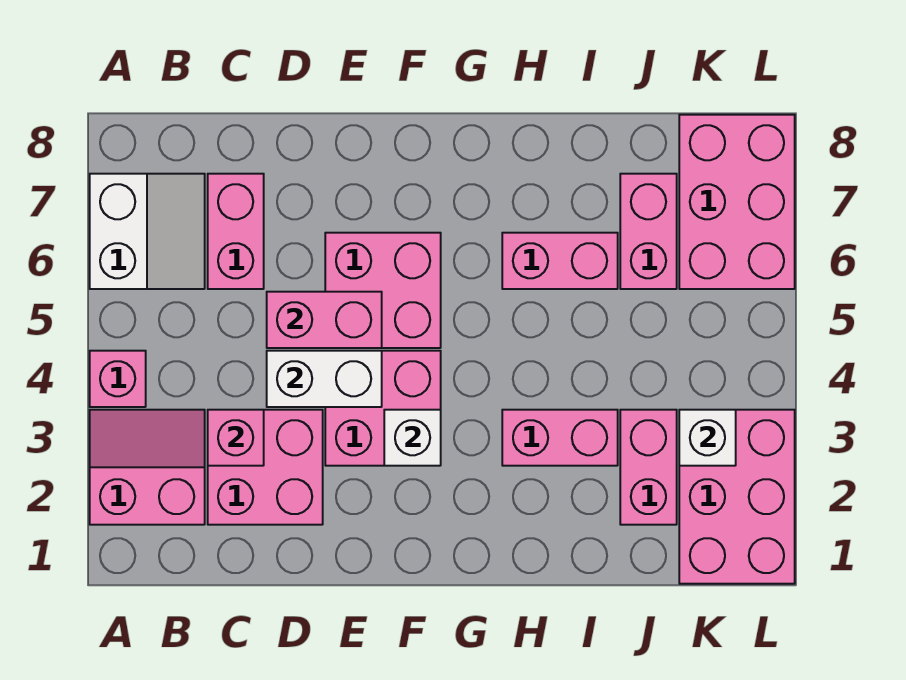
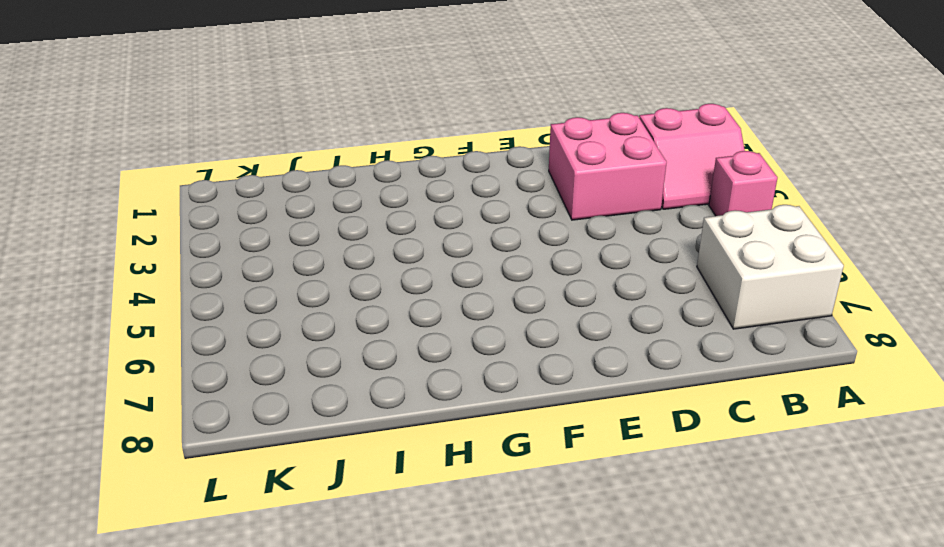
white 2x2 brick [697,205,844,329] -> white 2x2 slope [90,174,205,289]
none -> pink 1x2 brick [208,174,264,289]
none -> pink 2x2 brick [325,351,441,466]
none -> pink 2x2 brick [325,233,441,348]

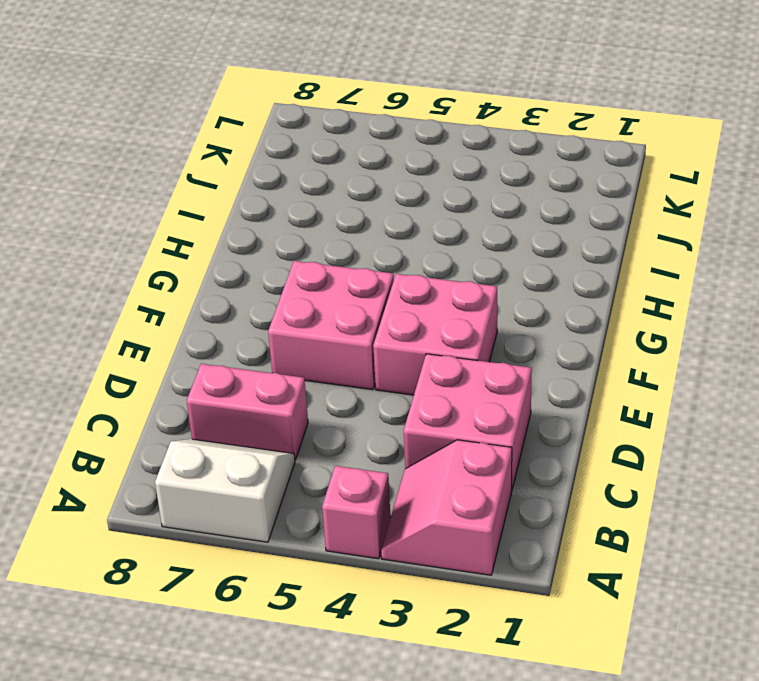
none -> pink 1x2 brick [502,410,618,466]
none -> pink 1x2 brick [502,233,618,289]
none -> pink 1x2 brick [620,410,677,525]

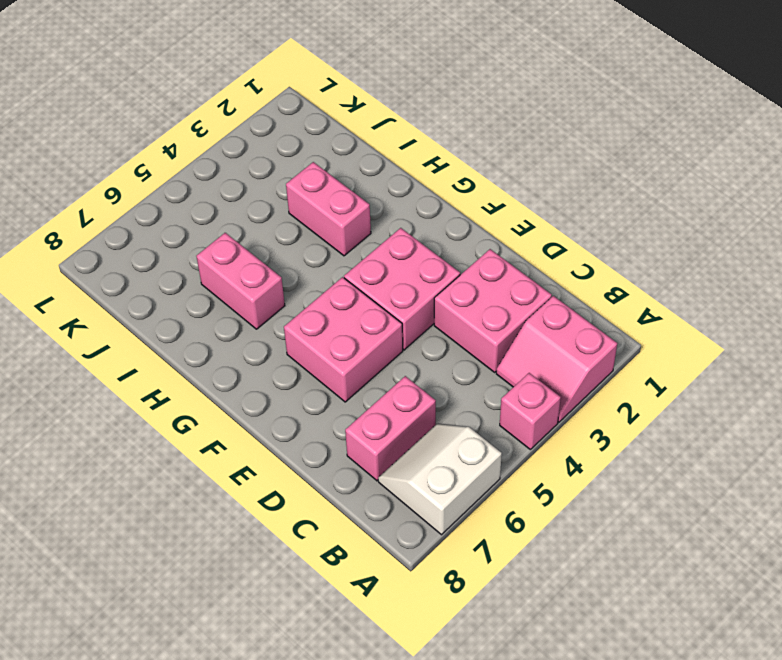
none -> pink 1x2 brick [620,410,677,525]
none -> pink 1x2 brick [620,174,677,289]
none -> pink 2x3 brick [679,410,795,584]

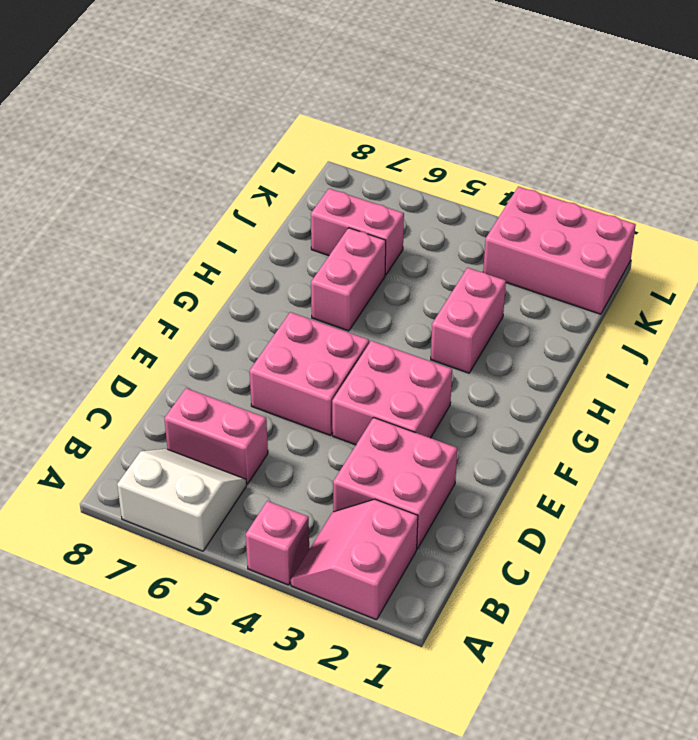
none -> pink 1x2 brick [620,410,677,525]
none -> pink 2x3 brick [679,115,795,289]
none -> pink 1x1 brick [208,410,264,466]

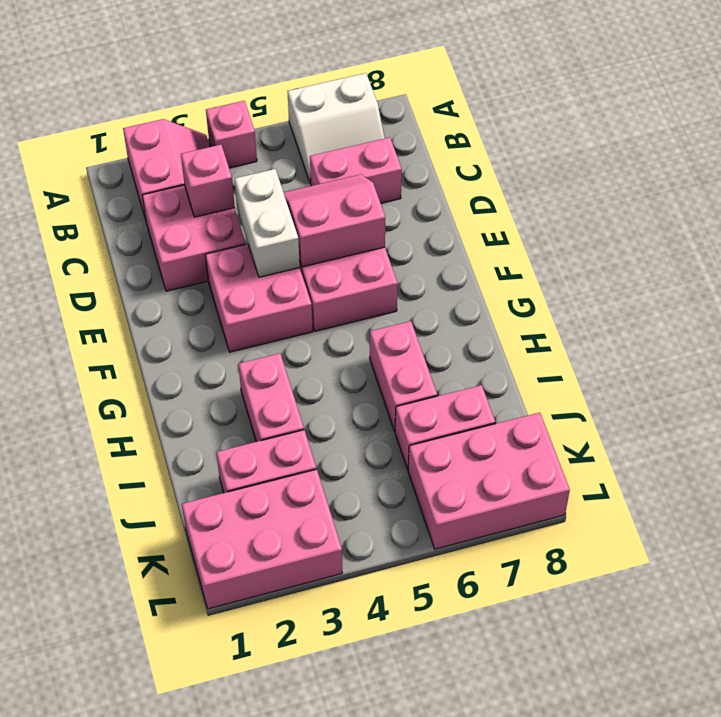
pink 2x2 slope [284,174,385,267] -> pink 1x2 brick [267,292,382,348]
none -> white 1x1 brick [384,410,441,466]
none -> white 1x1 brick [679,410,736,466]

